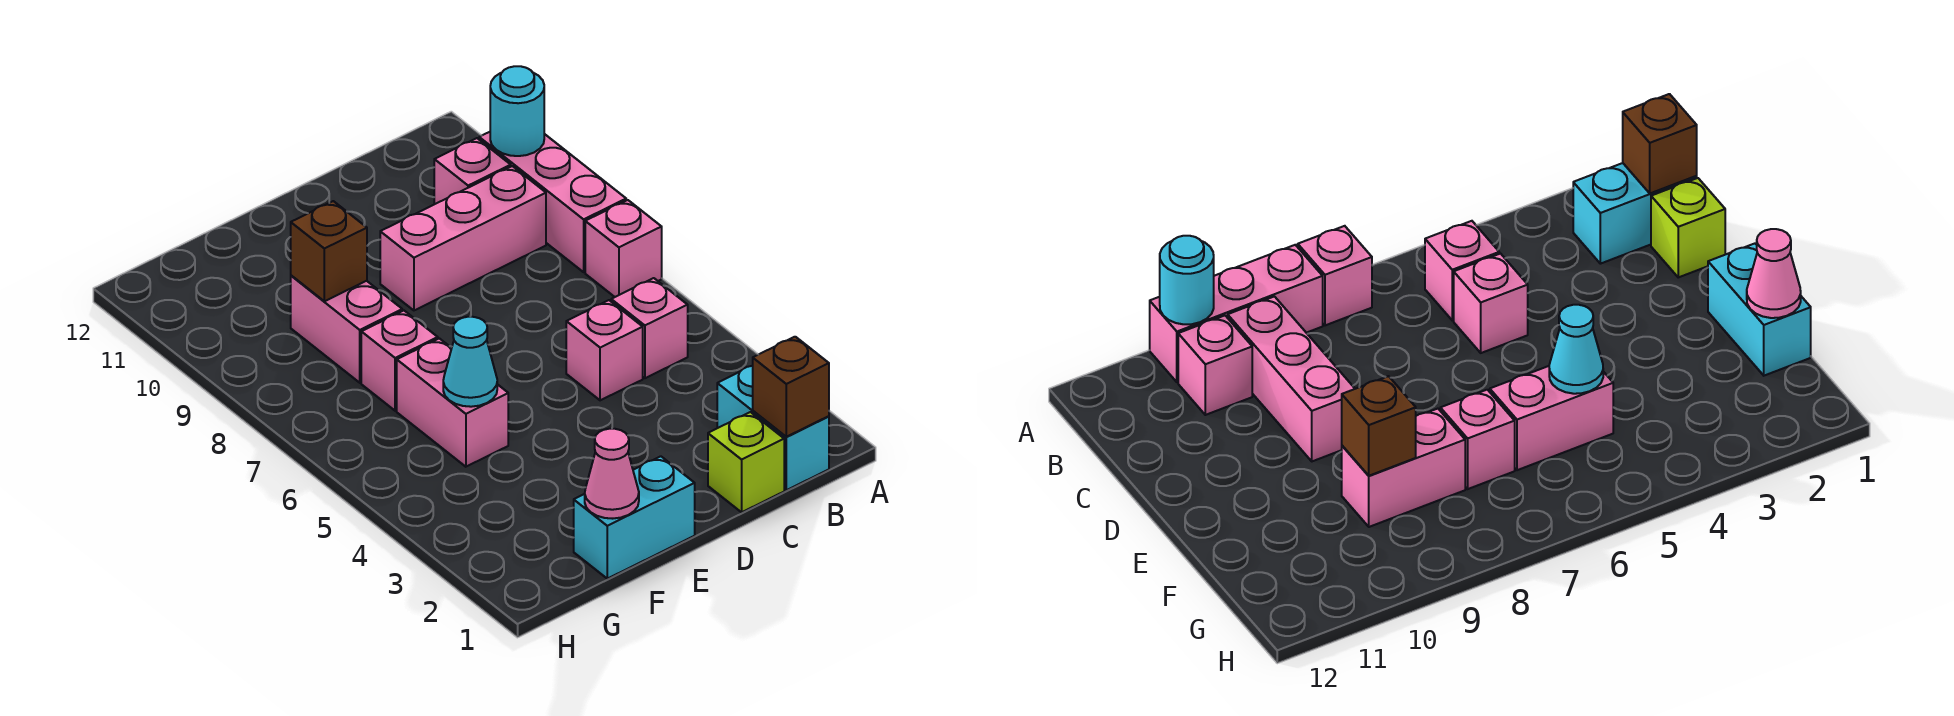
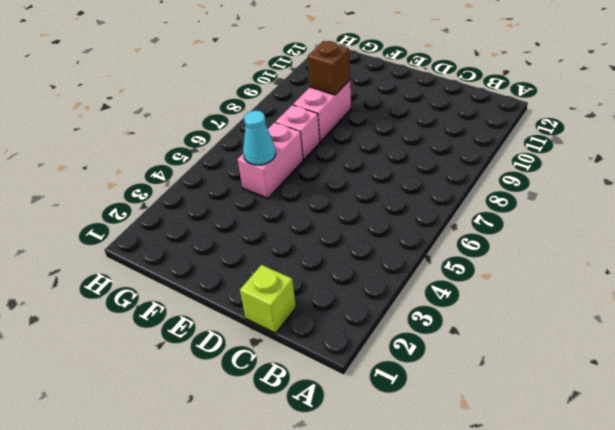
none -> pink 1x1 brick [585,200,662,297]
none -> pink 1x3 brick [479,132,626,272]
none -> cyan 1x2 brick [717,366,829,490]

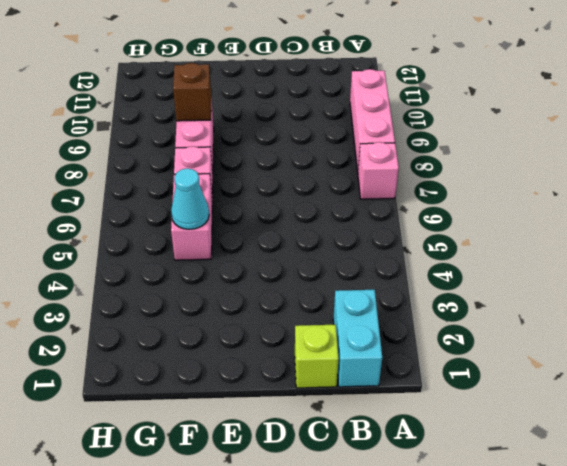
none -> pink 1x1 brick [611,278,688,378]
none -> pink 1x3 brick [380,166,546,310]
none -> pink 1x1 brick [434,138,511,204]

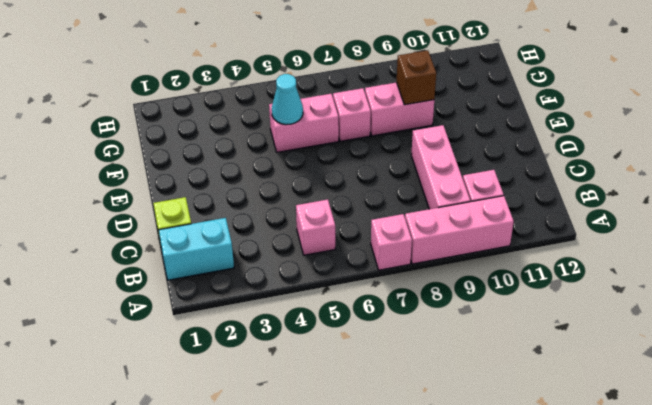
none -> pink 1x1 brick [566,300,643,400]
none -> cyan 1x2 brick [574,456,695,579]
none -> cyan 1x1 round brick [490,66,544,156]

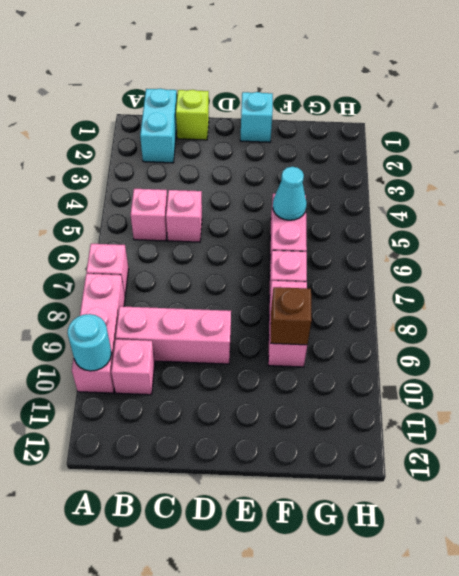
cyan 1x1 brick [240,92,273,142] -> cyan 1x2 brick [574,456,695,579]
none -> brown 1x1 brick [753,337,829,437]
none -> pink 1x1 cone [585,429,639,519]

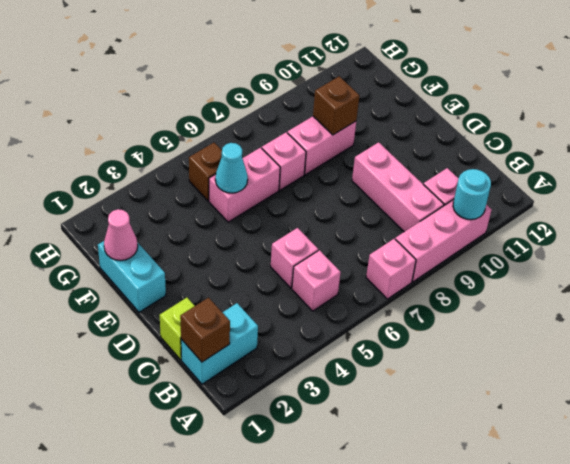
brown 1x1 brick [189,143,222,201] -> none

